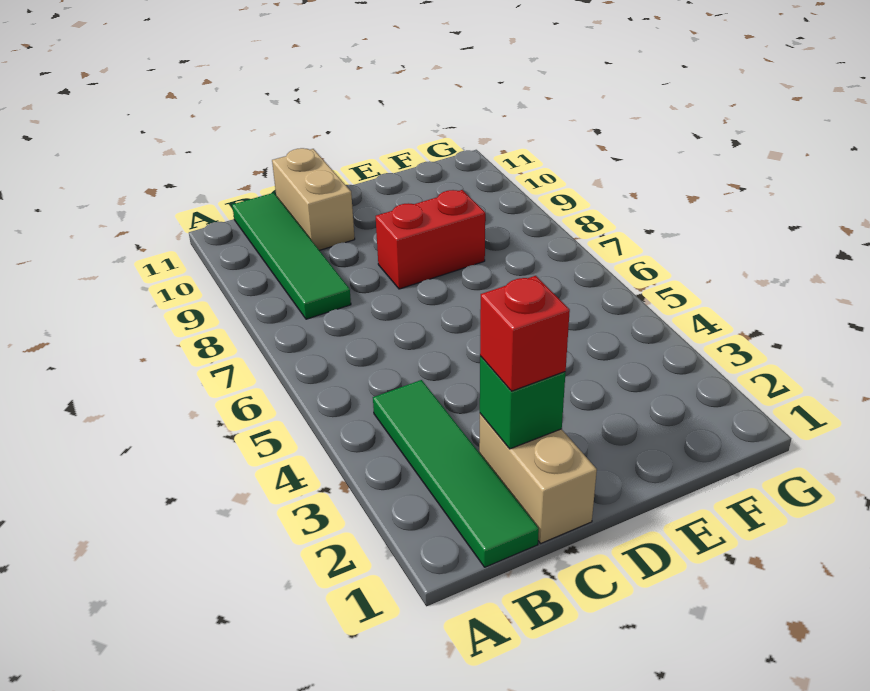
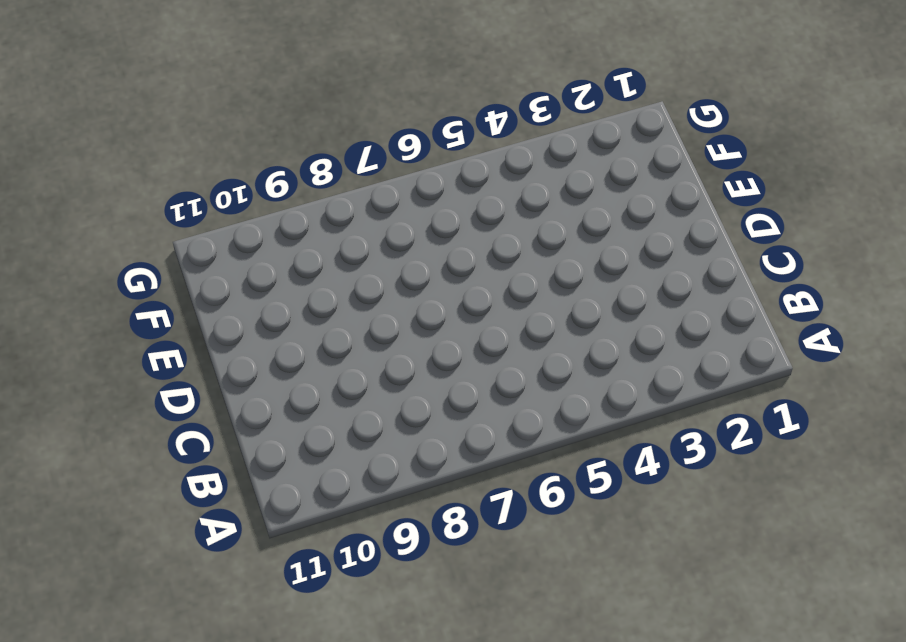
none -> green 1x4 tile [373,380,539,567]
none -> green 1x4 tile [232,193,351,319]

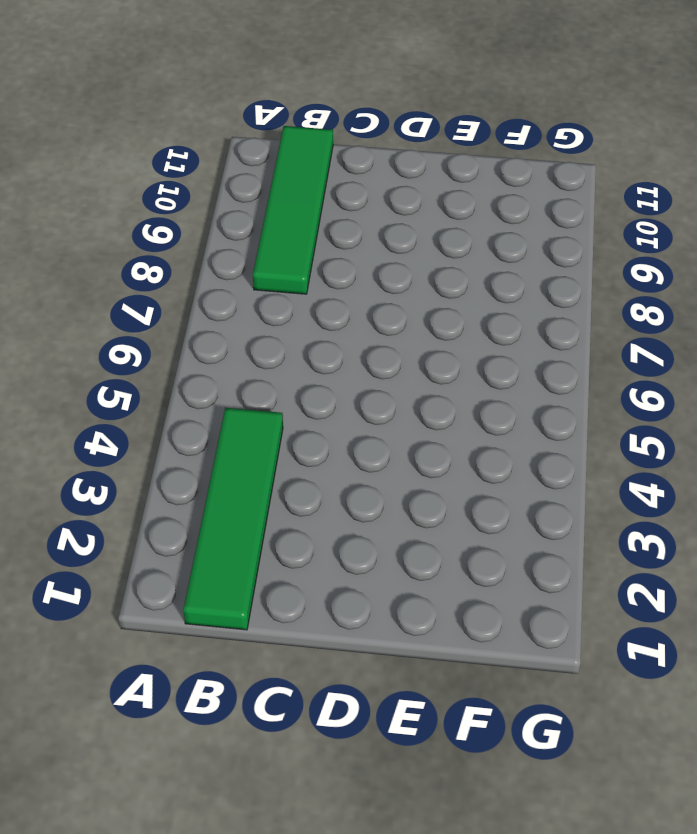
none -> tan 1x2 brick [479,414,597,543]
none -> tan 1x2 brick [272,148,355,250]

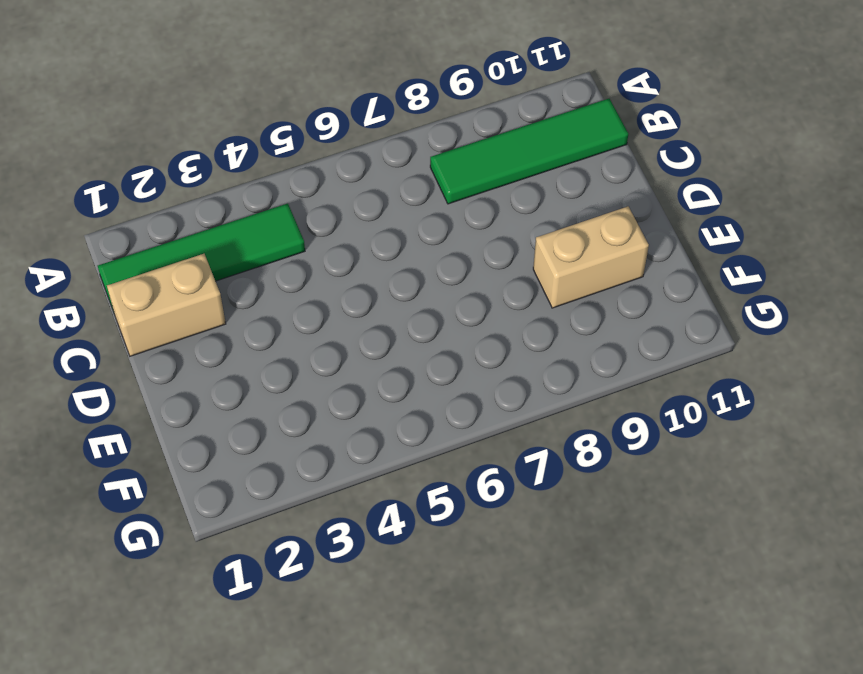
tan 1x2 brick [533,206,649,308] -> tan 1x2 brick moved to [272,148,355,250]
none -> red 1x2 brick [376,190,485,289]
none -> green 1x1 brick [480,356,566,449]

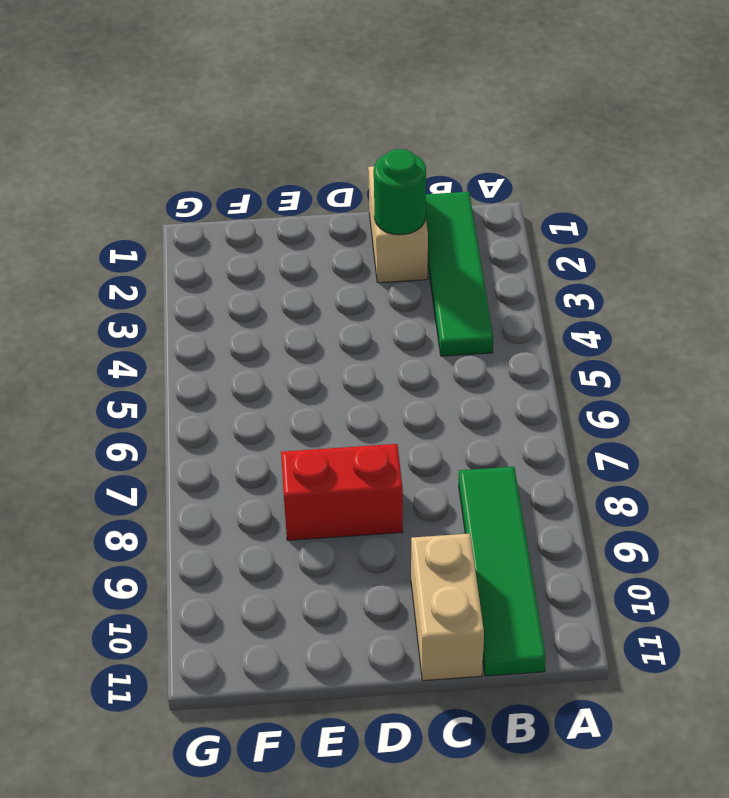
green 1x1 round brick [374,149,426,235] -> green 1x1 brick [480,356,566,449]
none -> red 1x1 brick [480,276,570,391]

